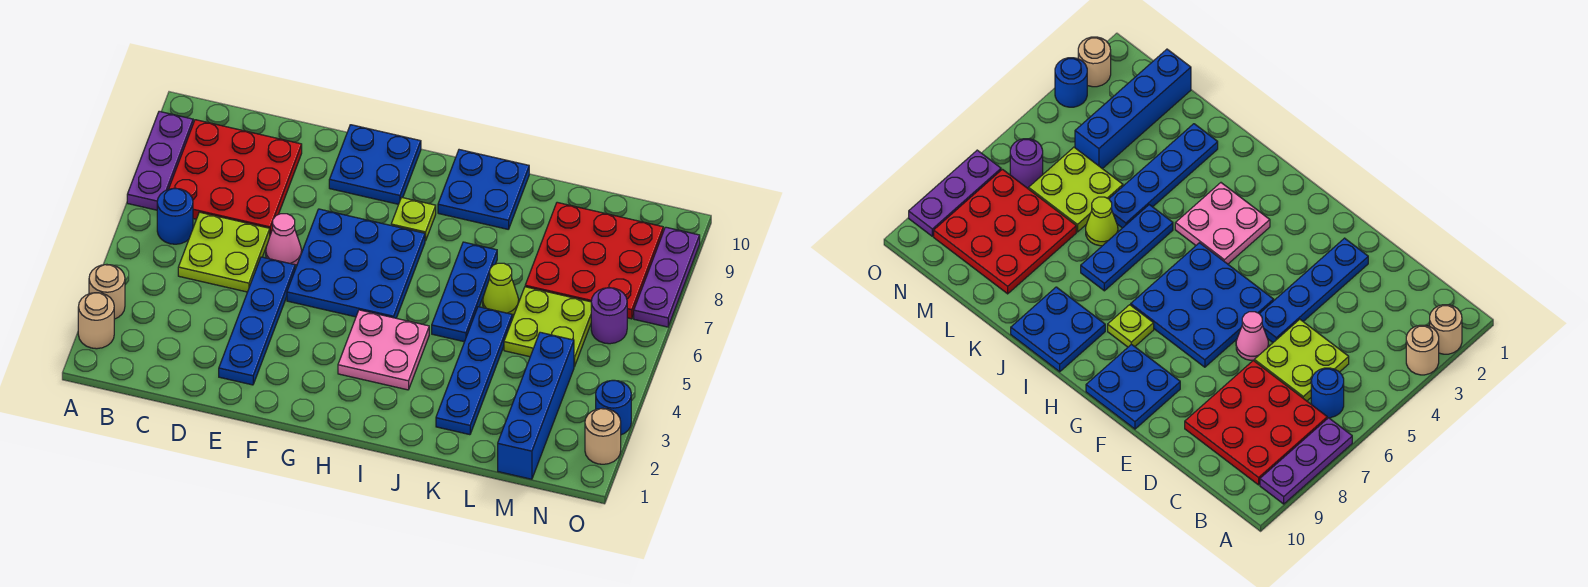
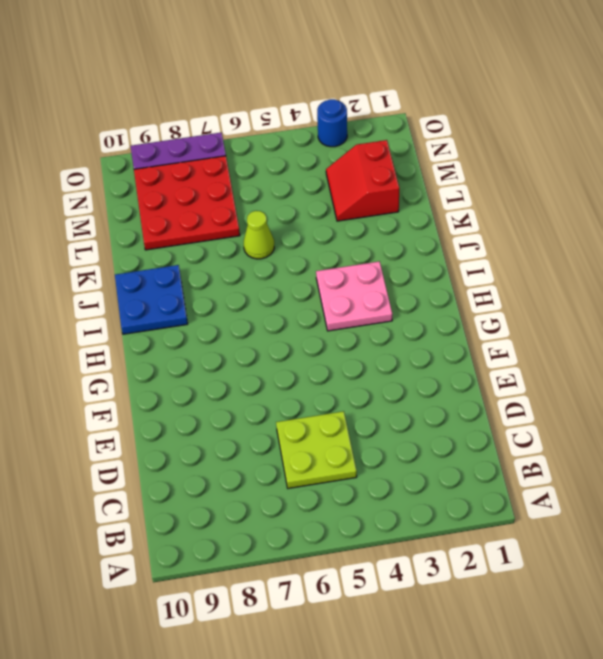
red 2x2 slope [326,140,399,221] -> blue 1x4 brick [498,332,574,479]
none -> tan 1x1 round brick [78,293,114,349]
none -> tan 1x1 round brick [89,264,125,319]
none -> purple 1x3 plate [127,111,193,210]

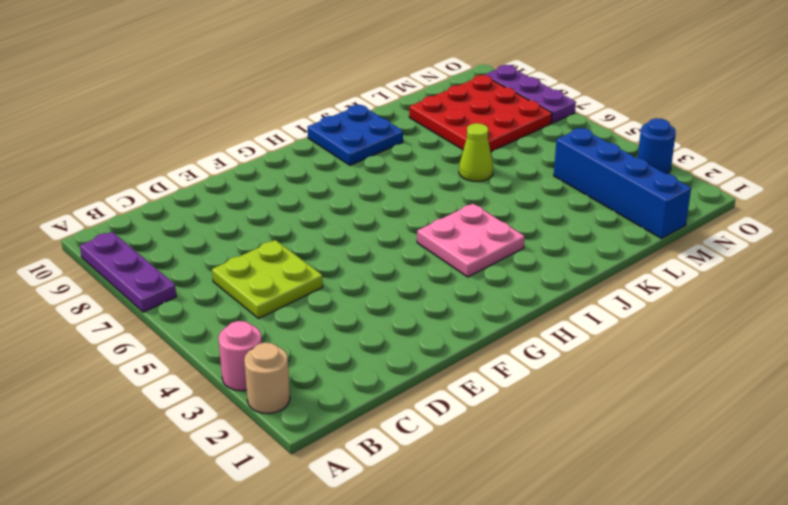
pink 1x1 round brick [219,321,262,391] -> tan 1x1 round brick [89,264,125,319]
none -> blue 1x1 round brick [157,188,193,244]
none -> red 3x3 plate [169,120,302,234]
none -> blue 1x4 plate [219,257,295,385]

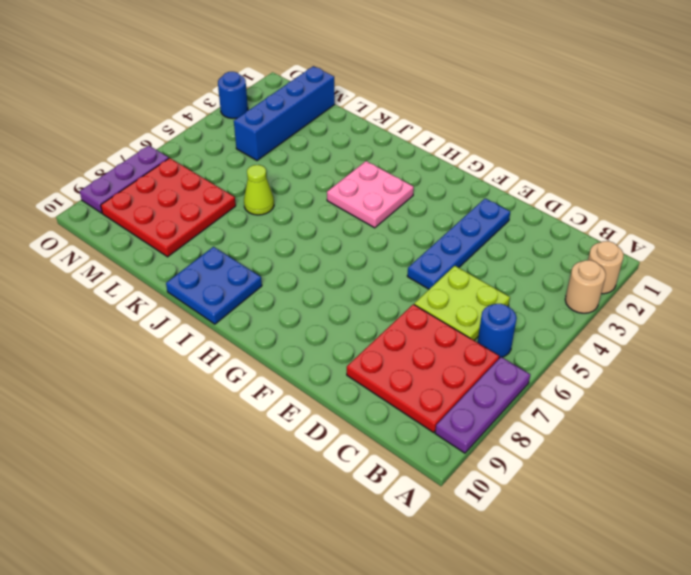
none -> pink 1x1 cone [266,214,302,266]
none -> blue 3x3 plate [287,209,425,318]
none -> blue 2x2 plate [329,125,421,204]

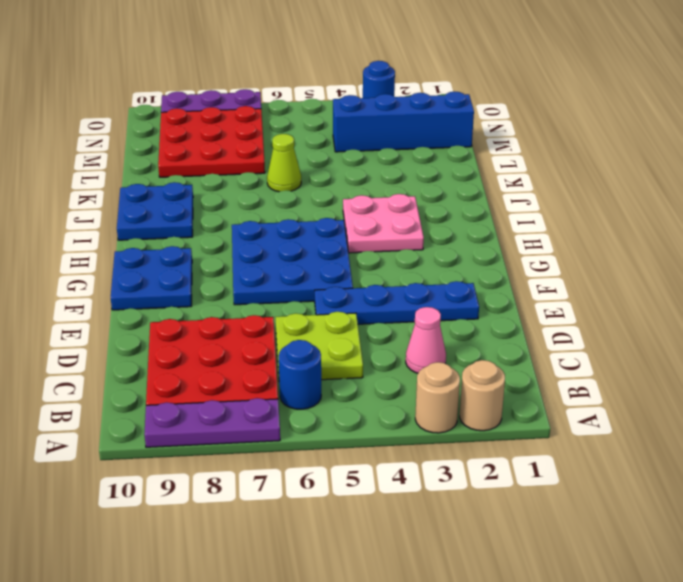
pink 1x1 cone [406,307,446,373] -> pink 1x1 cone moved to [266,214,302,266]
none -> lime 1x1 plate [391,197,436,241]
none -> blue 1x3 plate [432,242,497,342]
none -> blue 1x4 plate [436,307,512,435]

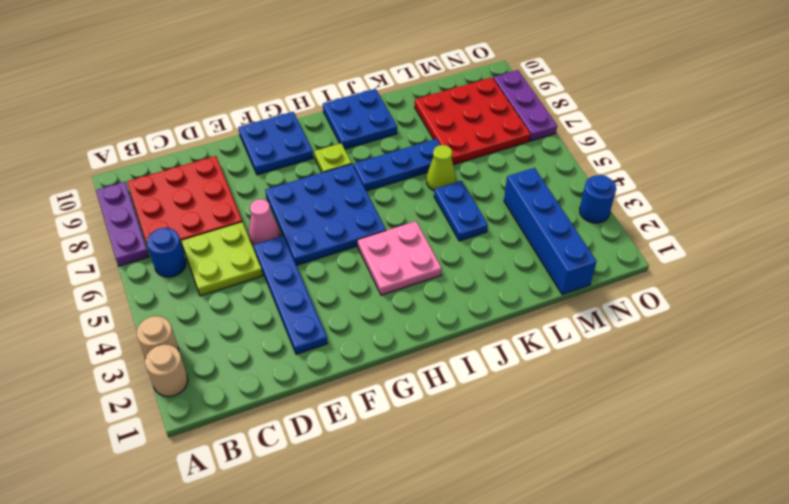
blue 1x3 plate [354,139,440,191] -> blue 1x3 plate turned to [432,242,497,342]
blue 1x2 plate [434,181,488,241] -> blue 1x4 plate [436,307,512,435]
none -> lime 2x2 plate [504,287,591,367]
none -> purple 1x1 round brick [591,288,627,344]
none -> tan 1x1 round brick [585,408,621,464]

